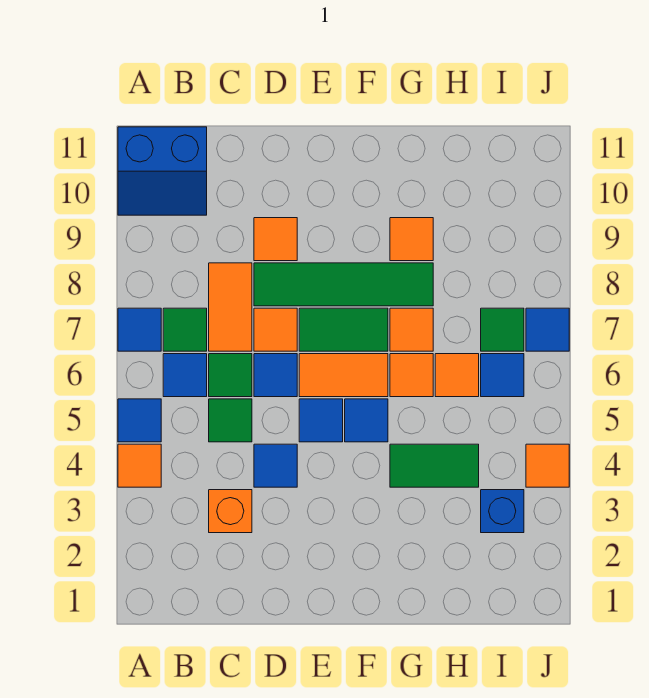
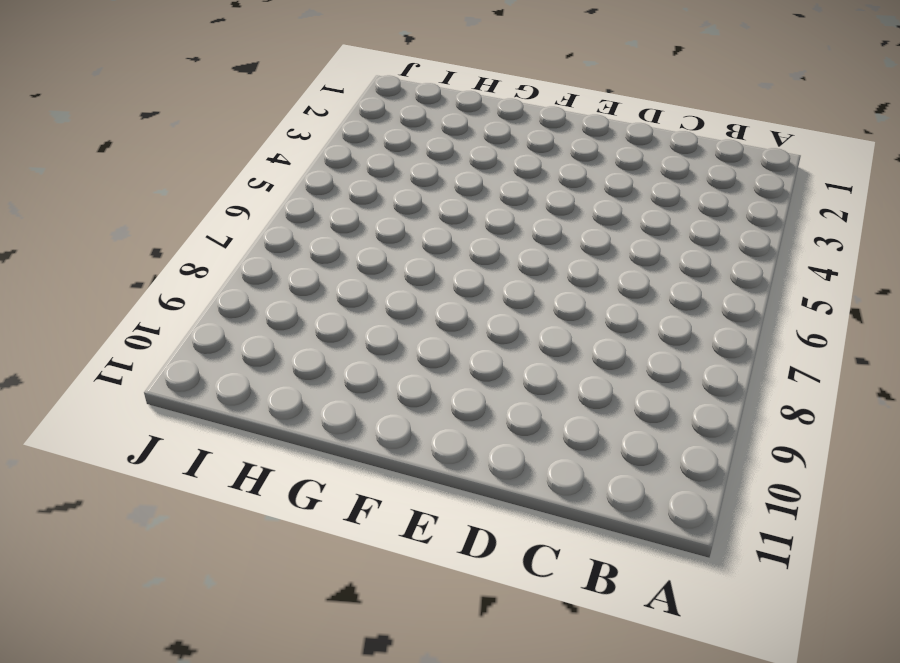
none -> orange 1x1 tile [118,444,161,487]
none -> blue 1x1 tile [118,399,161,442]
none -> blue 1x1 tile [118,308,161,351]

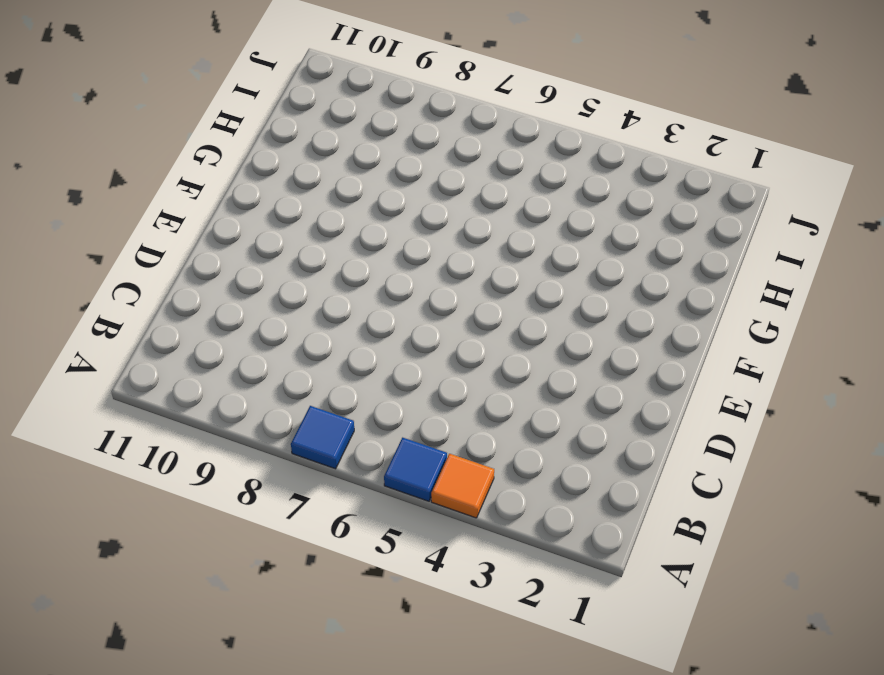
none -> blue 2x2 slope [118,127,207,215]
none -> blue 1x1 tile [163,354,207,397]
none -> green 1x1 tile [163,308,207,351]

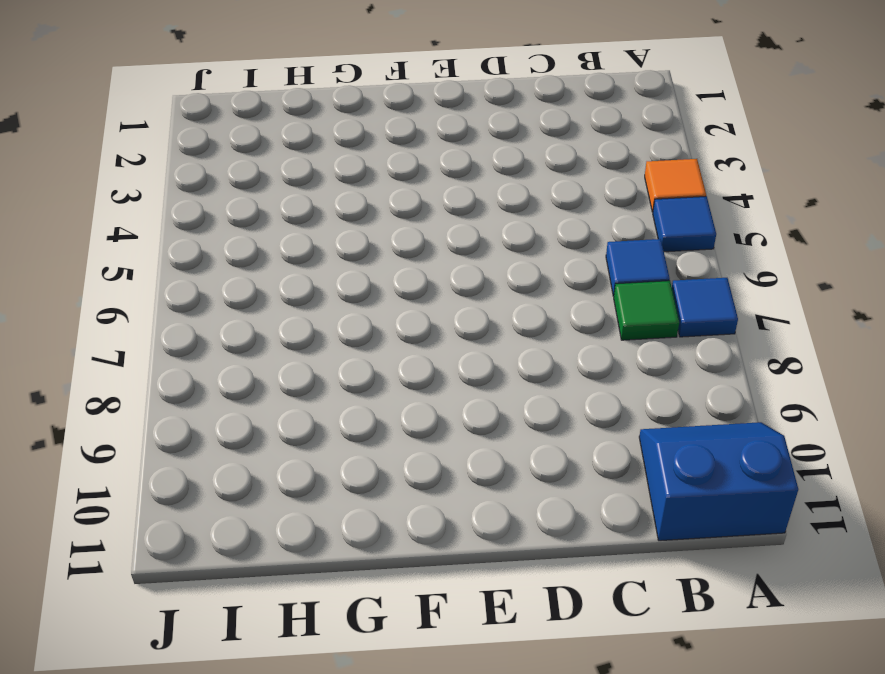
none -> orange 1x1 brick [209,490,252,533]
none -> green 1x1 tile [209,399,252,442]
none -> green 1x1 tile [209,354,252,397]

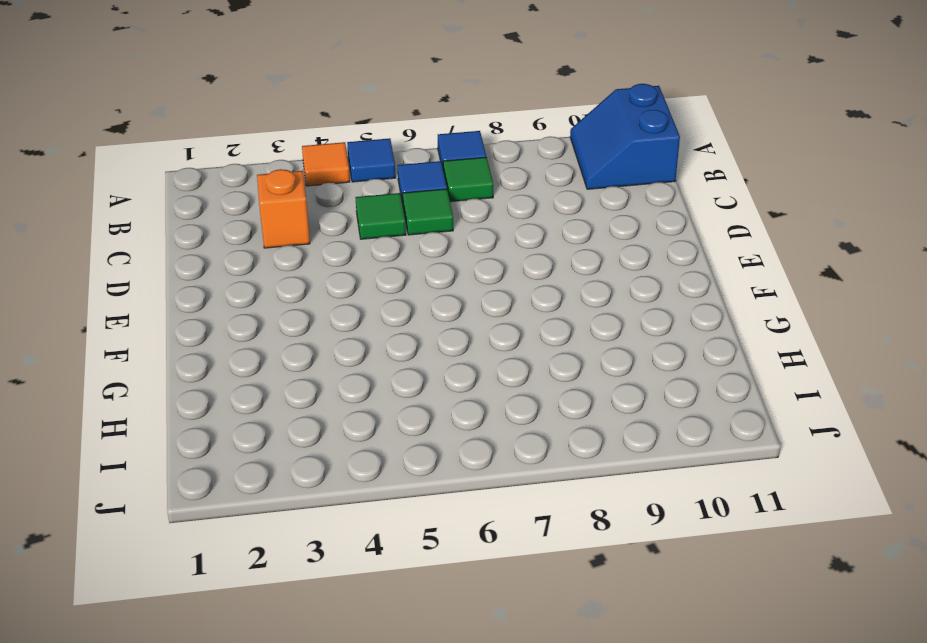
none -> orange 1x2 tile [209,263,252,351]
none -> blue 1x1 tile [254,444,297,487]
none -> blue 1x1 tile [254,354,297,397]

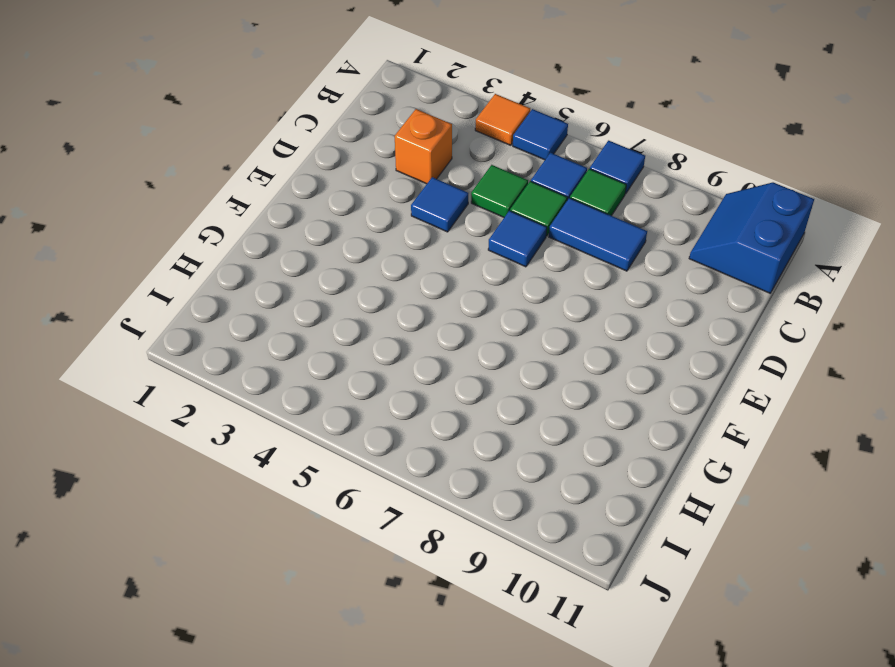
blue 1x2 tile [549,198,647,271] -> orange 1x2 tile [209,263,252,351]
none -> orange 1x1 tile [254,308,297,351]
none -> green 1x4 tile [254,263,433,306]
none -> orange 1x1 tile [254,218,297,261]

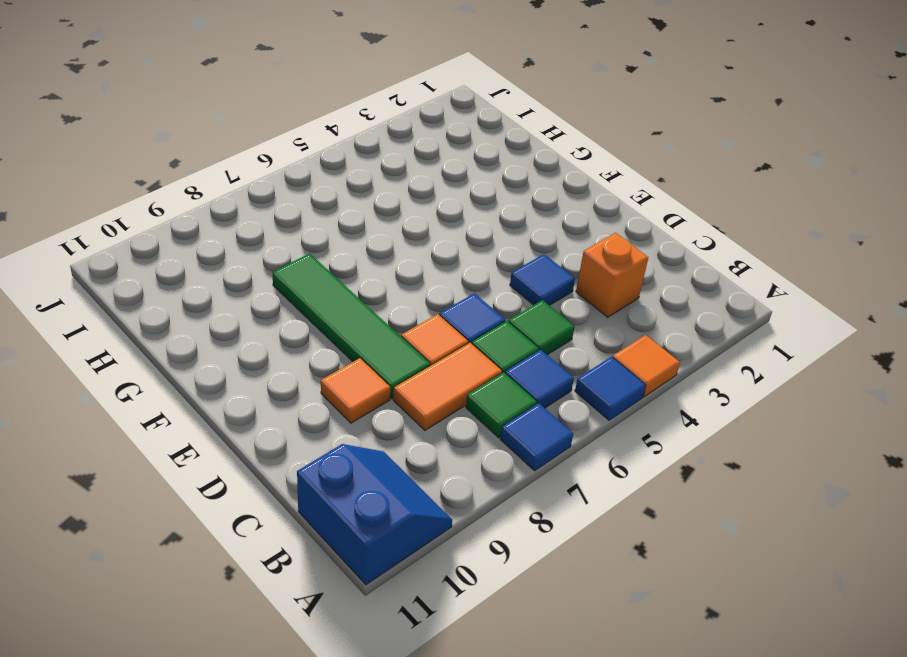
none -> blue 1x1 tile [299,399,343,442]
none -> orange 1x2 tile [299,354,388,397]
none -> green 1x2 tile [299,308,388,351]

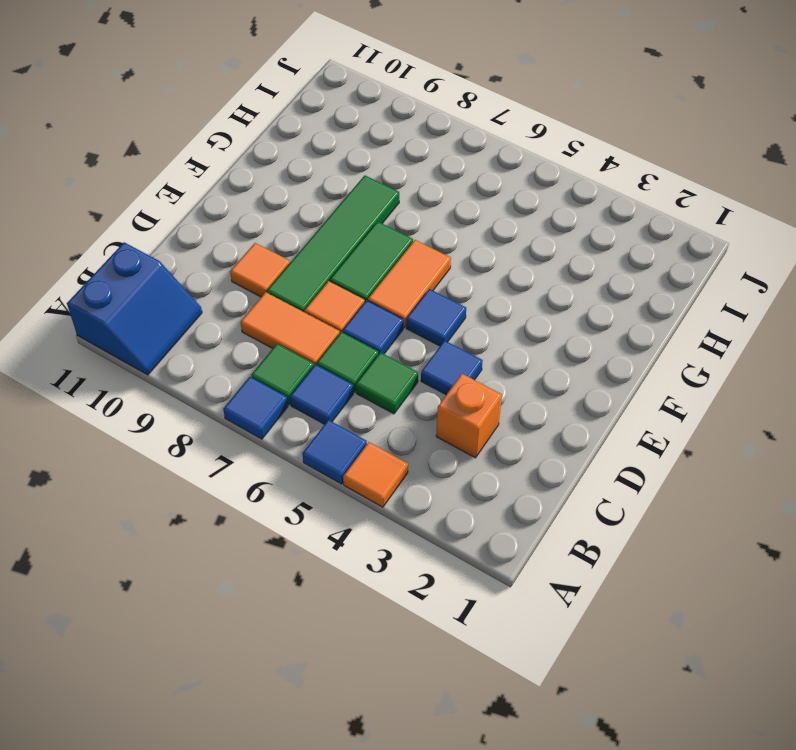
none -> blue 1x1 tile [345,399,388,442]
none -> green 1x2 tile [390,444,479,487]
none -> orange 1x1 tile [390,354,433,397]

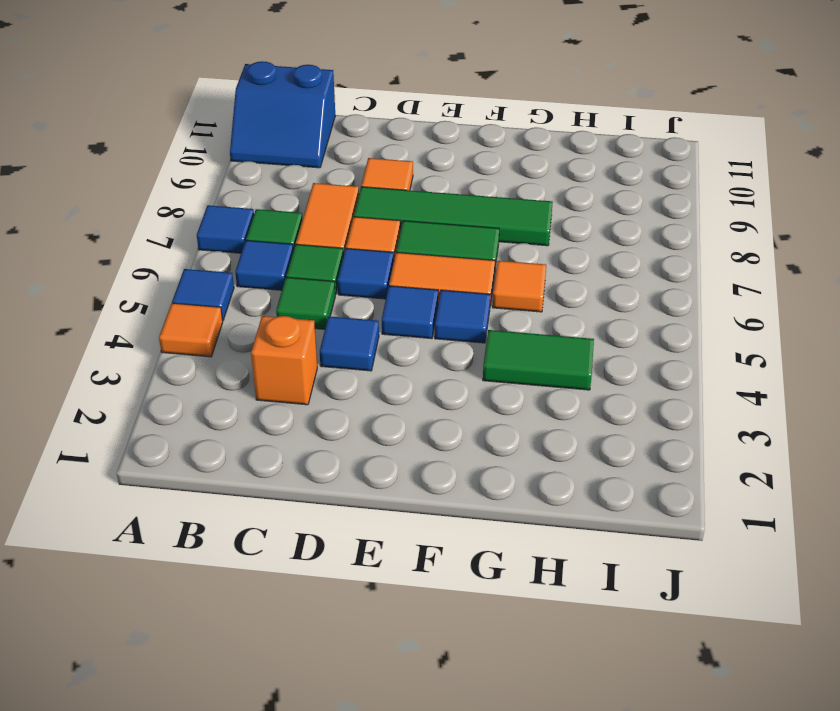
none -> orange 1x1 tile [390,308,433,351]
none -> orange 1x1 tile [390,218,433,261]
none -> orange 1x1 tile [435,354,479,397]

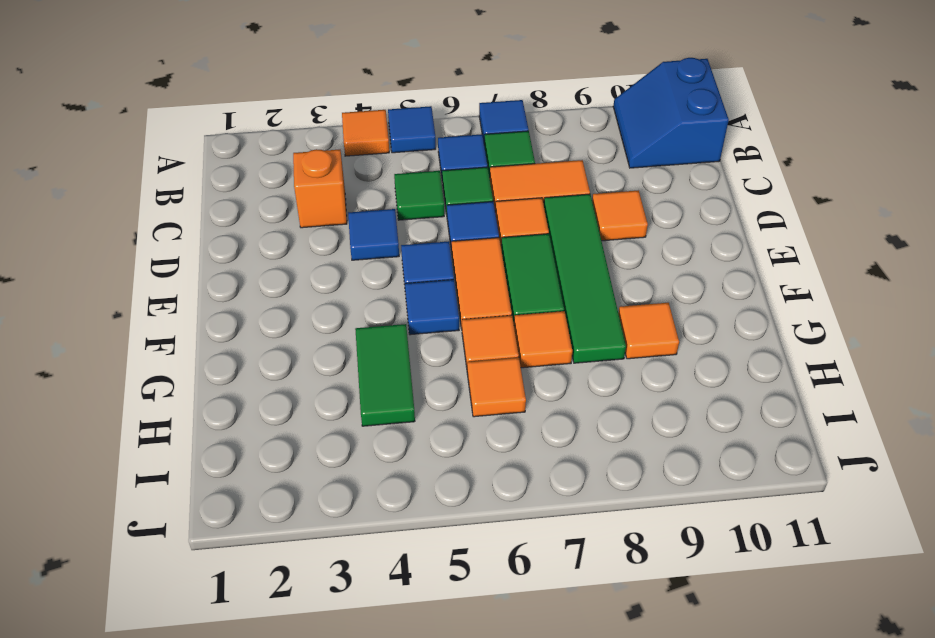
none -> blue 1x1 brick [481,490,524,533]
none -> blue 1x1 tile [481,354,524,397]
none -> green 1x1 tile [481,308,524,351]

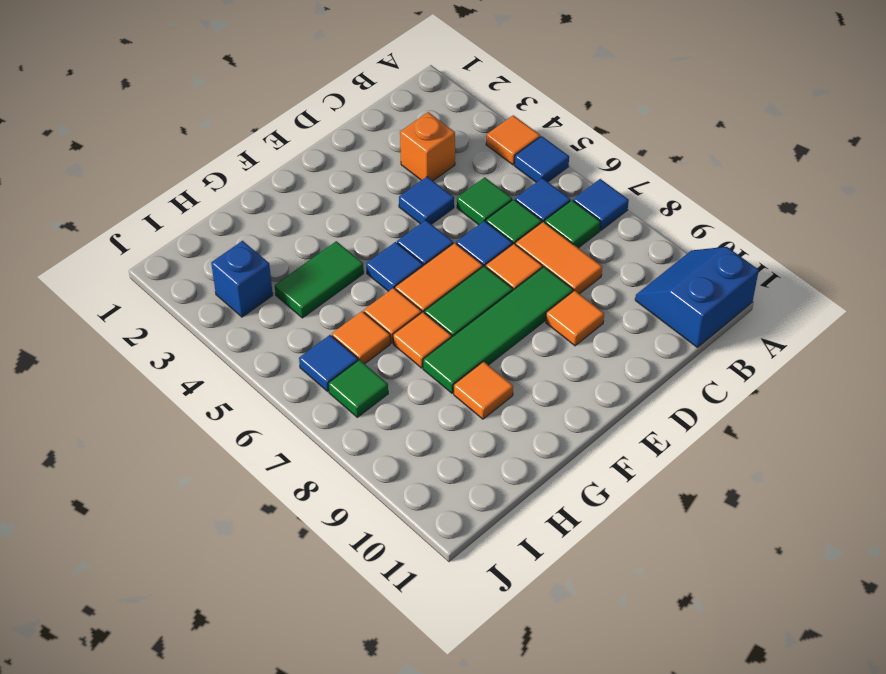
none -> orange 1x1 tile [526,444,569,487]
none -> blue 1x1 tile [526,308,569,351]

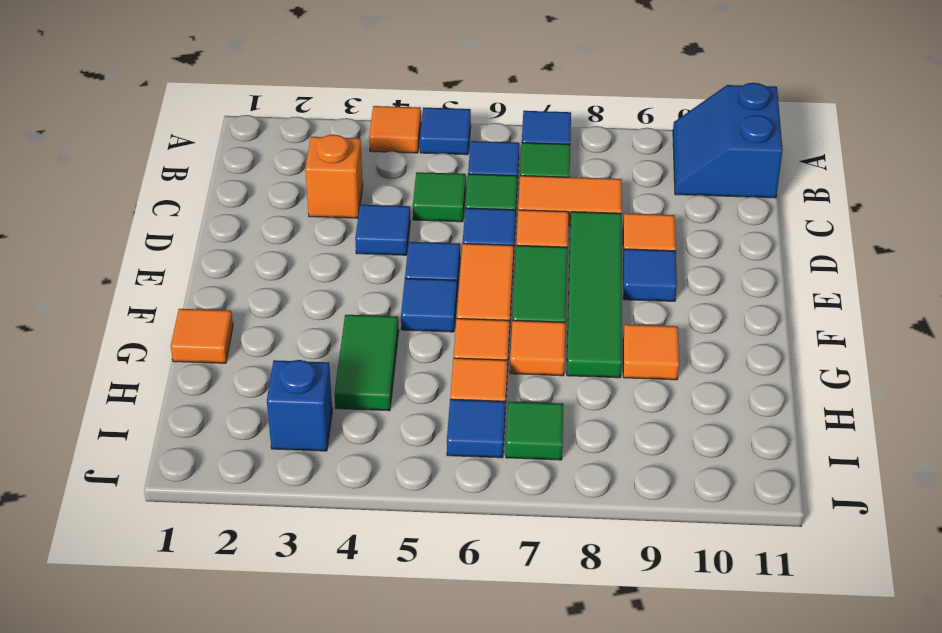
blue 1x1 tile [623,249,677,301] -> blue 1x1 tile moved to [526,308,569,351]
orange 1x1 tile [171,309,233,363] -> orange 1x1 tile moved to [526,444,569,487]

